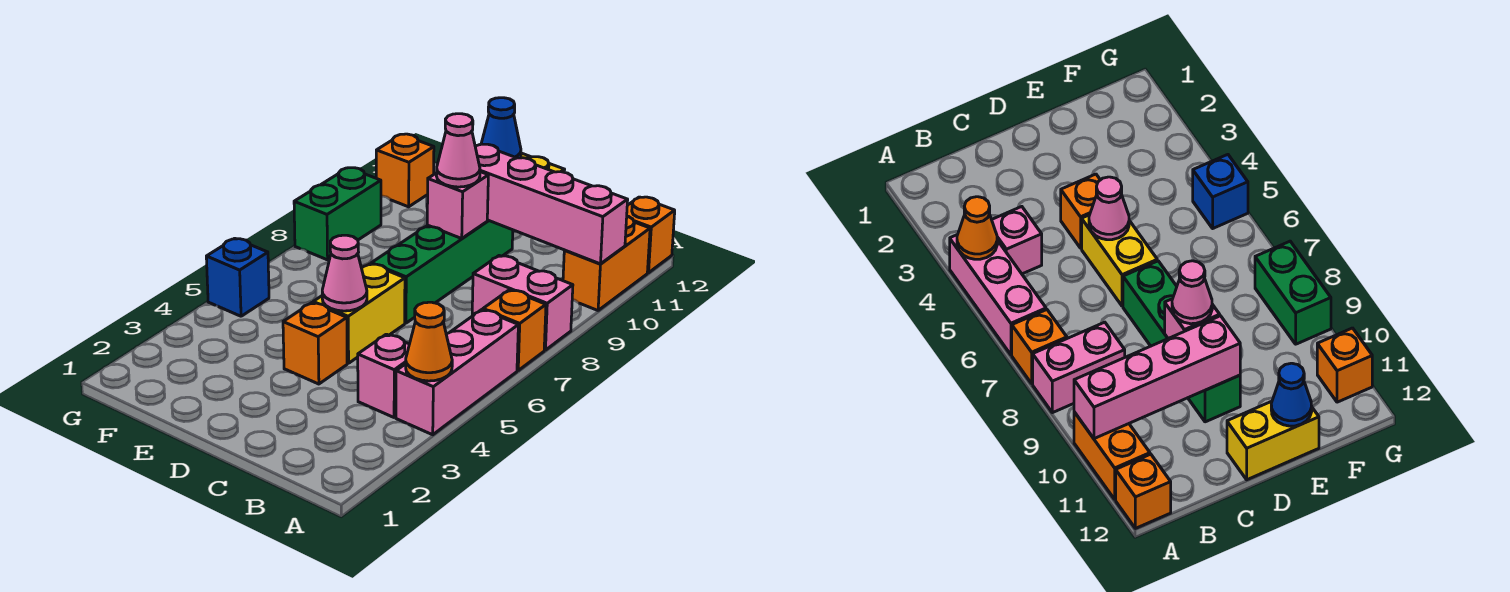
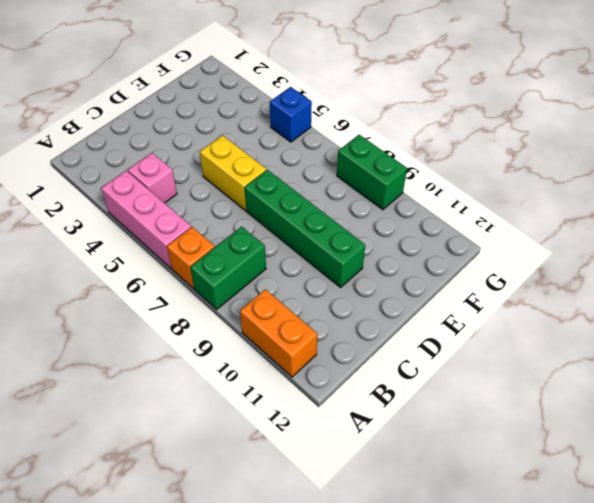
green 1x2 brick [190,226,266,309] -> pink 1x2 brick [472,256,573,350]
none -> orange 1x1 brick [627,197,675,273]
none -> orange 1x1 brick [283,303,347,384]
none -> yellow 1x2 brick [1227,401,1319,480]

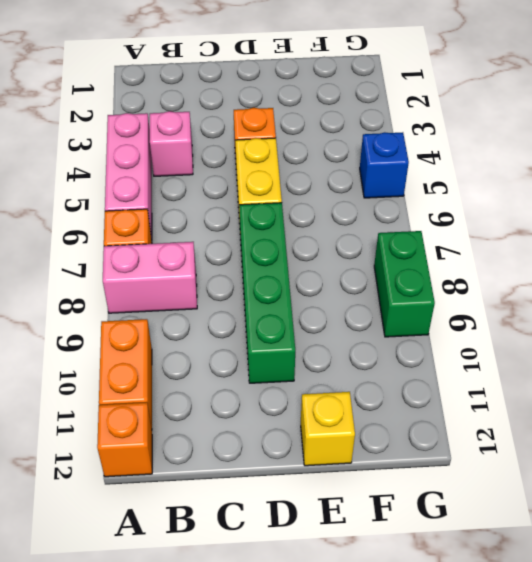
yellow 1x1 brick [301,392,355,466] -> yellow 1x2 brick [1227,401,1319,480]
none -> orange 1x1 brick [376,134,434,207]
none -> orange 1x1 cone [406,302,452,381]
none -> pink 1x4 brick [475,144,628,264]

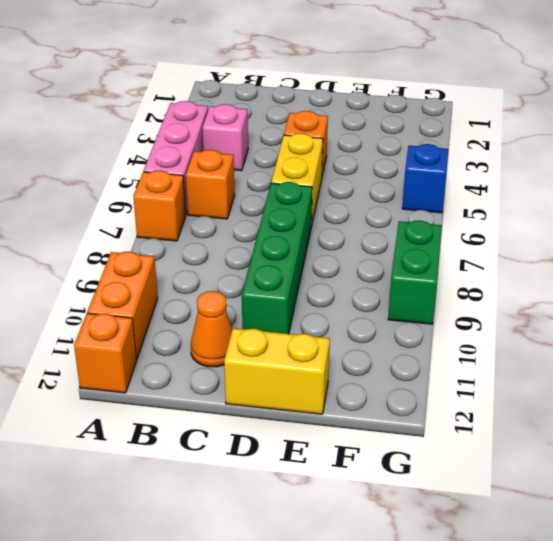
orange 1x1 brick [186,150,235,219] -> orange 1x1 brick moved to [376,134,434,207]
orange 1x1 cone [191,291,232,367] -> orange 1x1 cone moved to [406,302,452,381]
none -> pink 1x2 brick [472,256,573,350]
none -> pink 1x4 brick [475,144,628,264]
none -> pink 1x1 cone [322,235,367,311]

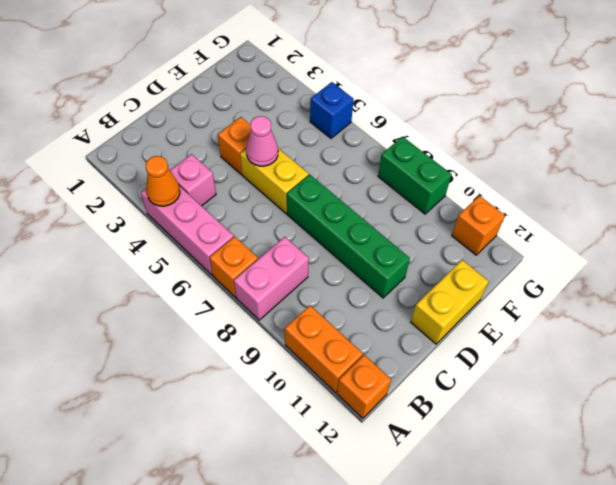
none -> pink 1x4 brick [475,144,628,264]
none -> pink 1x1 brick [427,172,488,238]
none -> blue 1x1 cone [481,98,521,158]

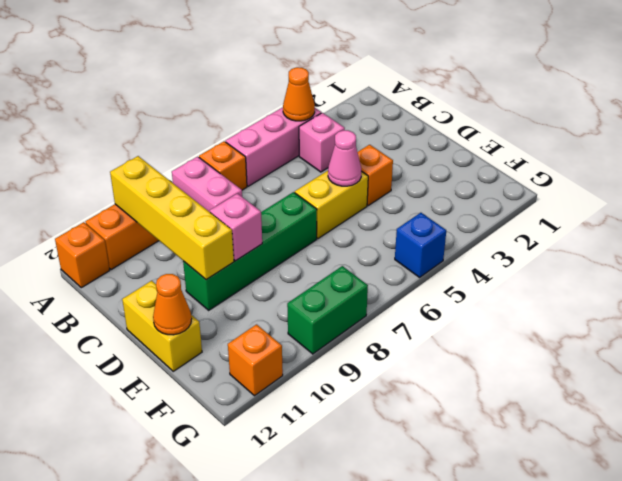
yellow 1x4 brick [110,156,234,280] -> pink 1x4 brick [475,144,628,264]
orange 1x1 cone [153,274,192,335] -> blue 1x1 cone [481,98,521,158]
none -> pink 1x1 cone [436,114,480,187]

